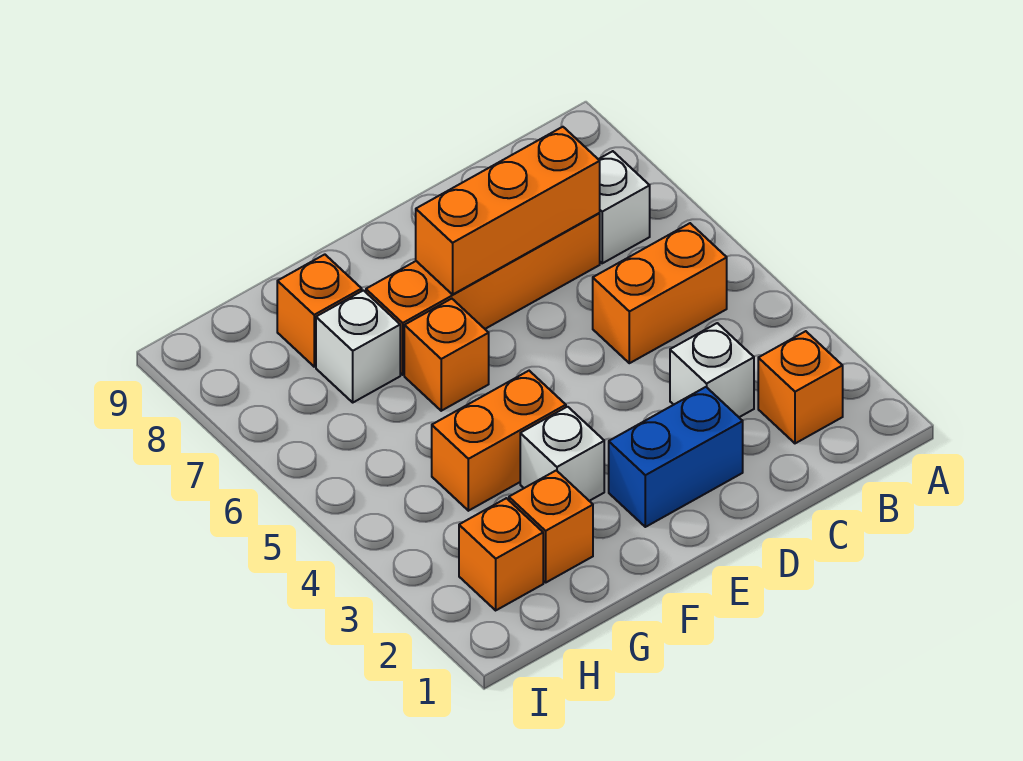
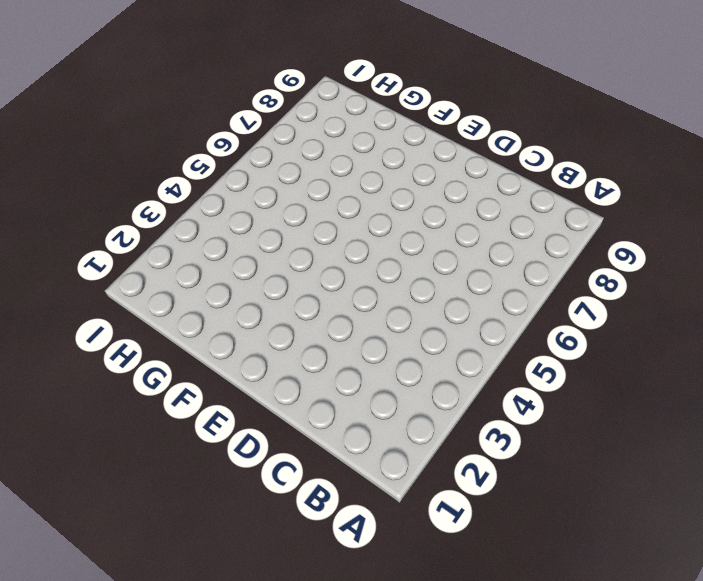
none -> orange 1x1 brick [758,331,843,443]
none -> orange 1x2 brick [593,223,727,363]
none -> white 1x1 brick [598,151,650,263]

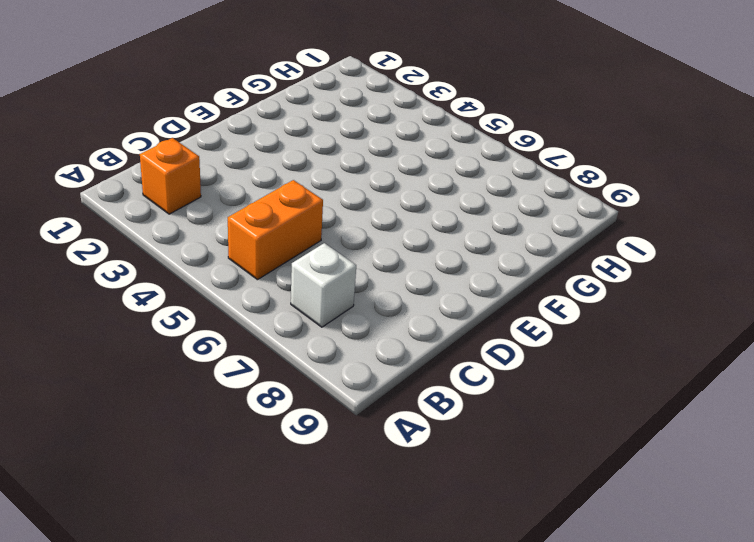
none -> white 1x1 brick [670,323,754,417]
none -> orange 1x4 brick [366,213,600,375]
none -> blue 1x2 brick [609,387,743,527]

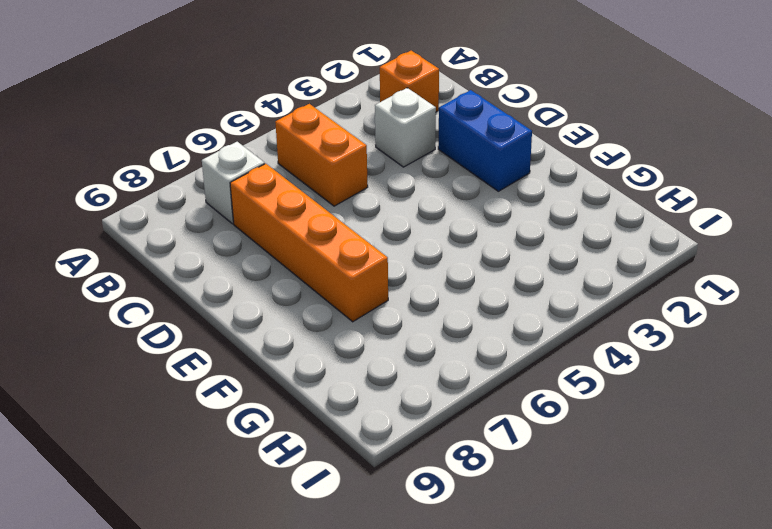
none -> white 1x1 brick [520,407,604,501]
none -> orange 1x2 brick [432,371,566,511]
none -> orange 1x1 brick [404,299,489,411]

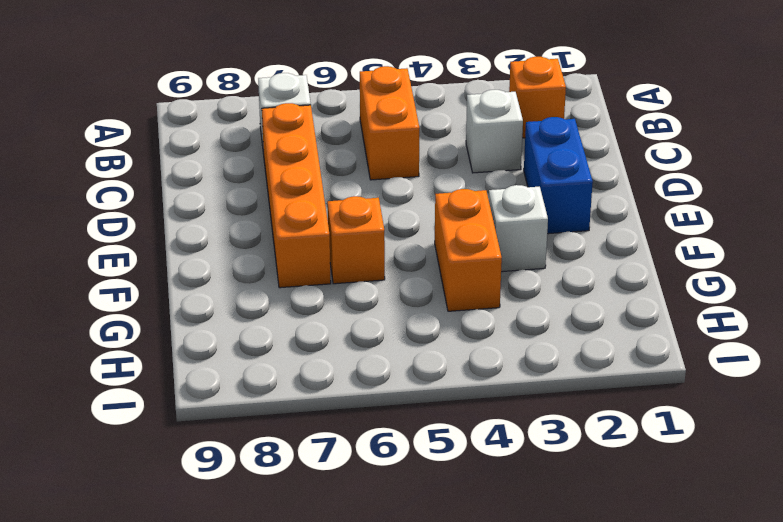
none -> orange 1x1 brick [509,470,593,582]
none -> white 1x1 brick [316,290,400,402]
none -> orange 1x1 brick [277,254,362,367]

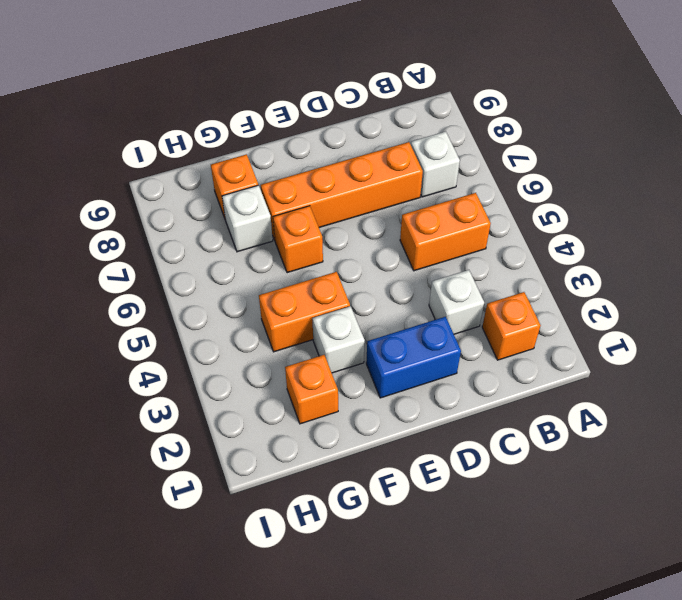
none -> orange 1x1 brick [459,498,543,610]
none -> orange 1x3 brick [416,127,600,294]

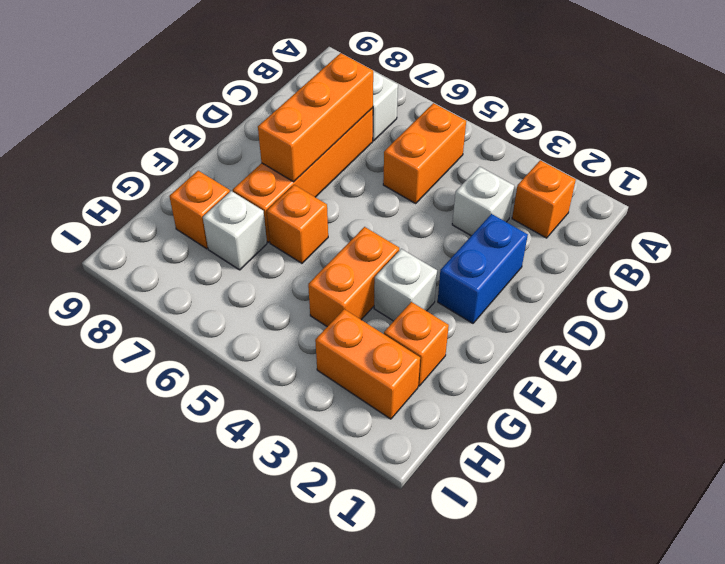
orange 1x2 brick [315,309,420,419] -> orange 1x1 brick [459,498,543,610]

